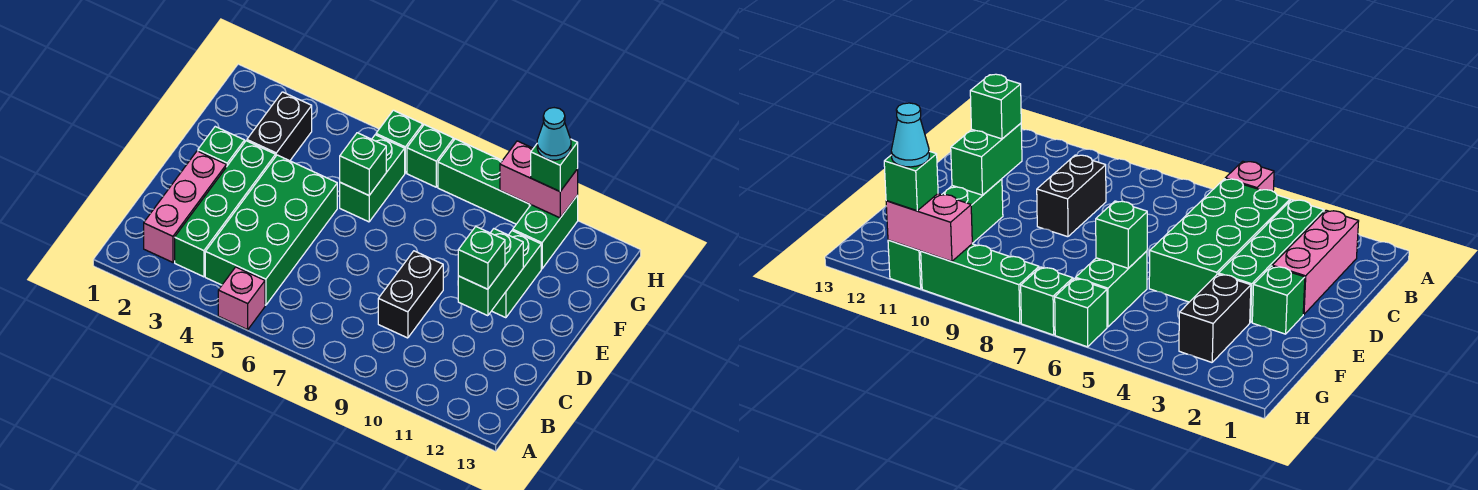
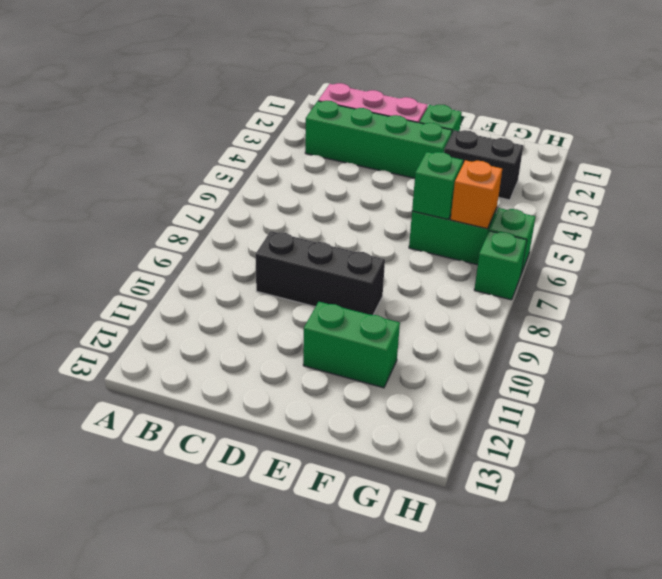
black 1x3 brick [255,231,385,315] -> black 1x2 brick [378,251,443,338]
orange 1x1 brick [451,160,502,229] -> none
none -> pink 1x1 brick [218,267,265,330]
none -> green 2x4 brick [205,155,337,305]
none -> green 1x2 brick [513,195,578,269]

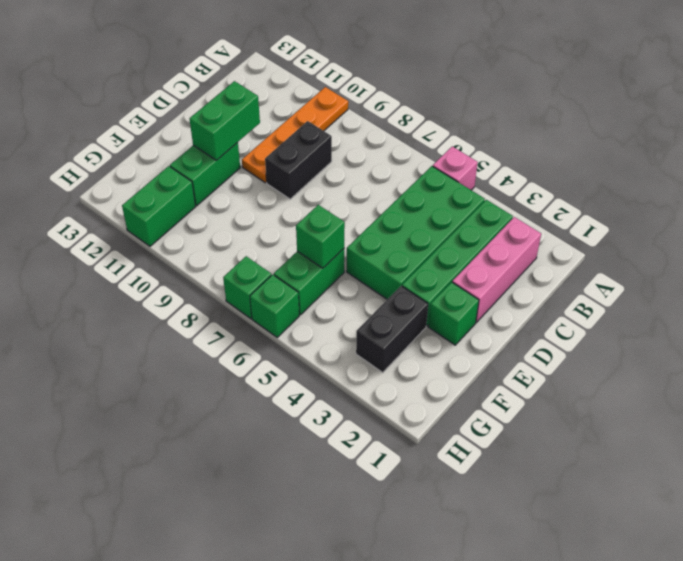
orange 1x4 plate [242,87,348,183] -> none
none -> green 1x3 brick [438,139,531,224]
none -> pink 1x2 brick [500,141,578,218]
none -> green 1x1 brick [458,227,505,289]

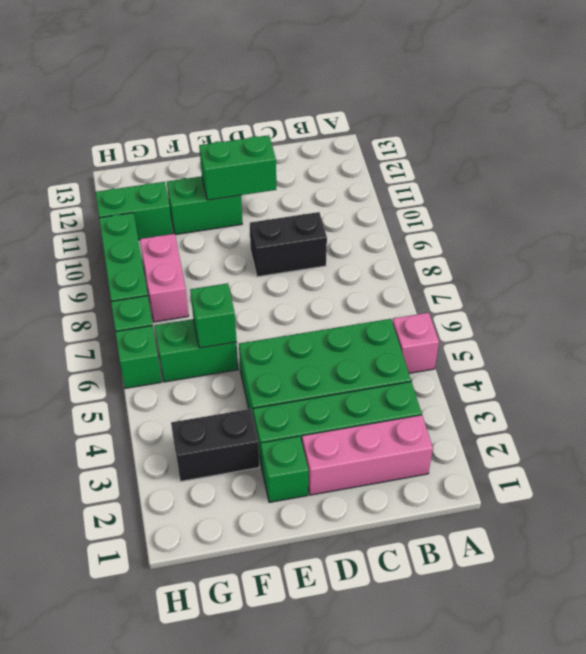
pink 1x2 brick [140,233,189,322] -> pink 1x2 brick moved to [500,141,578,218]
none -> green 1x1 brick [458,227,505,289]
none -> green 1x1 brick [531,139,578,191]
none -> cyan 1x1 cone [537,108,571,160]

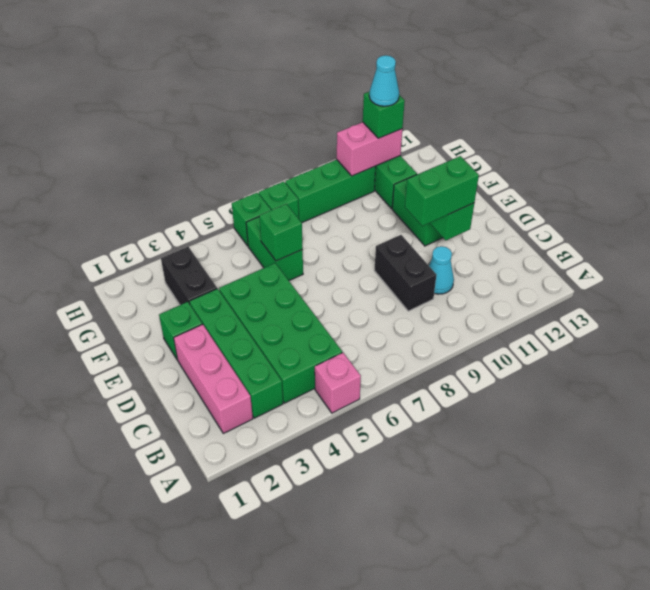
cyan 1x1 cone [429,246,454,294] -> none
green 1x2 brick [405,156,479,226] -> green 1x1 brick [458,227,505,289]

